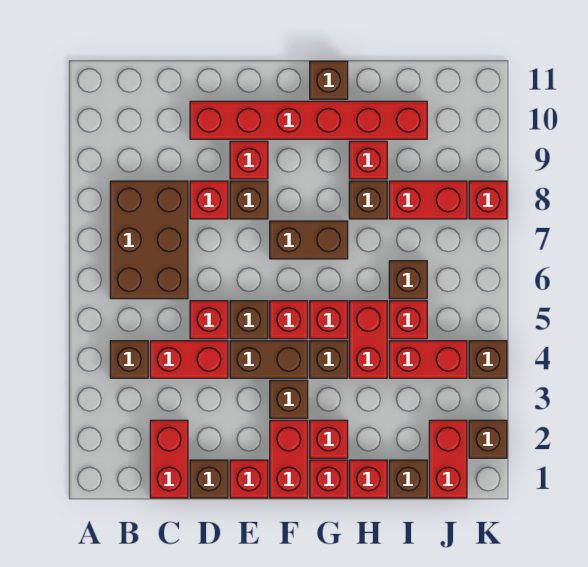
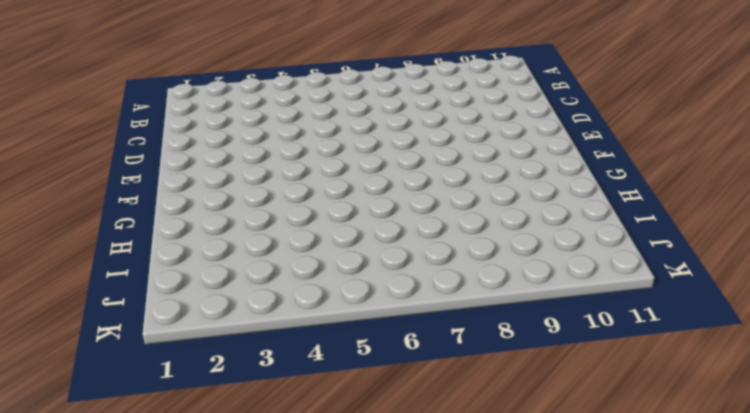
none -> brown 1x1 brick [110,341,148,378]
none -> brown 2x3 brick [110,181,188,299]
none -> red 1x2 brick [150,420,188,498]
none -> red 1x2 brick [150,341,228,378]

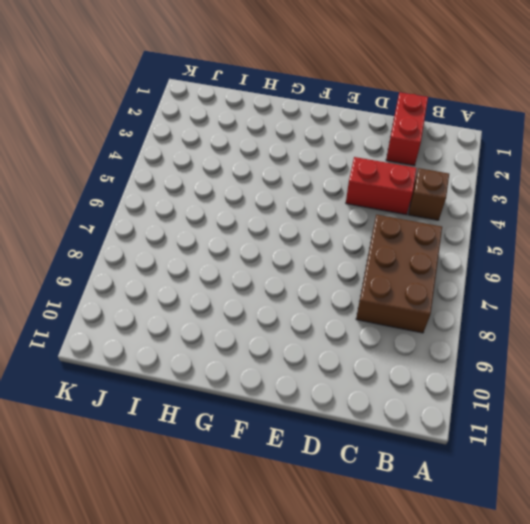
none -> brown 1x1 brick [190,460,228,498]
none -> red 1x1 brick [190,301,228,339]
none -> red 1x1 brick [190,181,228,219]
none -> red 1x6 brick [190,101,427,139]

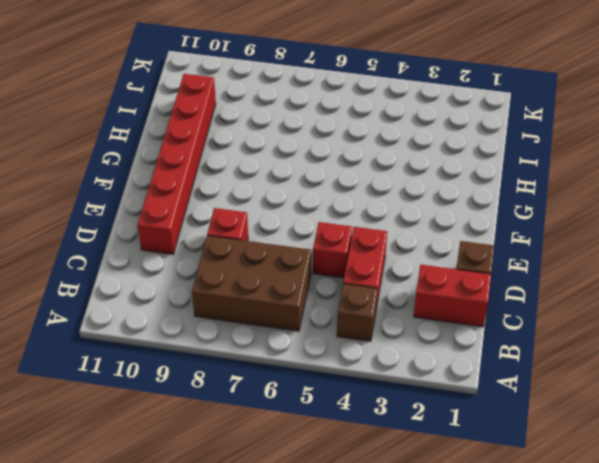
none -> red 1x1 brick [230,460,268,498]
none -> brown 1x2 brick [230,341,308,378]
none -> brown 1x1 brick [230,301,268,339]
none -> brown 1x1 brick [230,181,268,219]

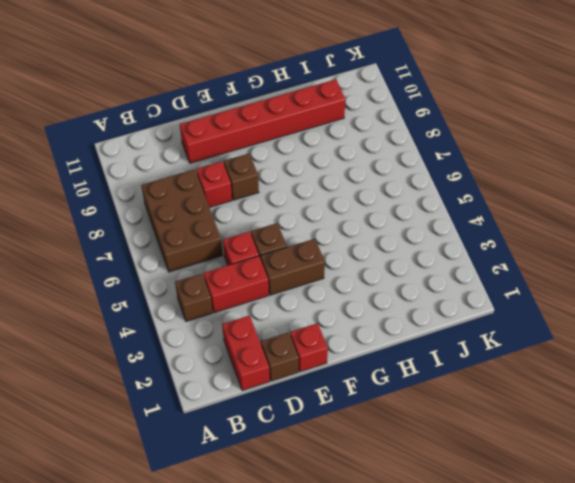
none -> red 1x1 brick [230,141,268,179]
none -> red 1x2 brick [270,420,308,498]
none -> brown 1x1 brick [270,380,308,418]
none -> red 1x1 brick [270,301,308,339]

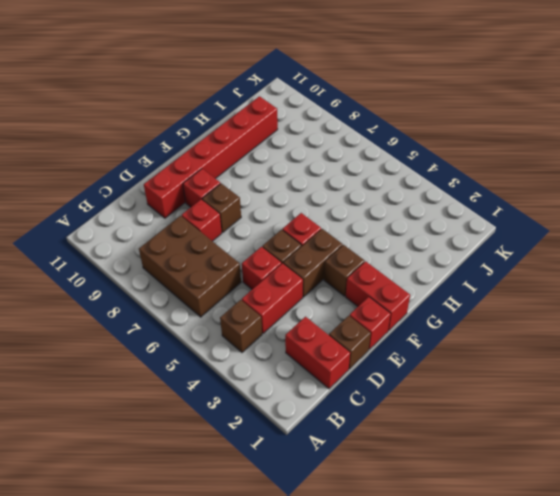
none -> brown 1x2 brick [270,221,348,259]
none -> red 1x1 brick [310,460,348,498]
none -> red 1x1 brick [310,420,348,458]
none -> brown 1x1 brick [310,341,348,378]

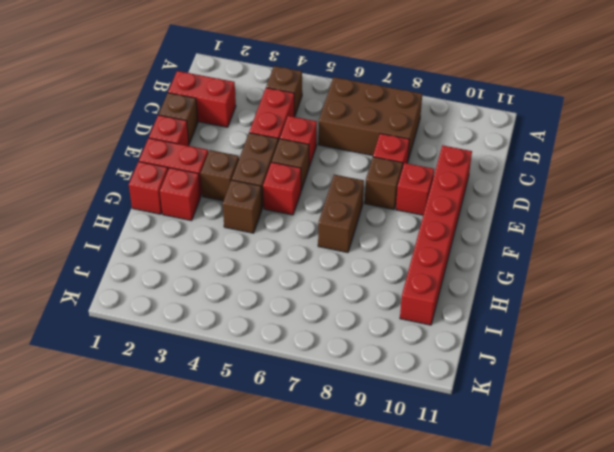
none -> red 1x1 brick [310,301,348,339]
none -> brown 1x1 brick [310,61,348,99]
none -> red 1x1 brick [349,460,387,498]
none -> red 1x2 brick [349,301,387,378]

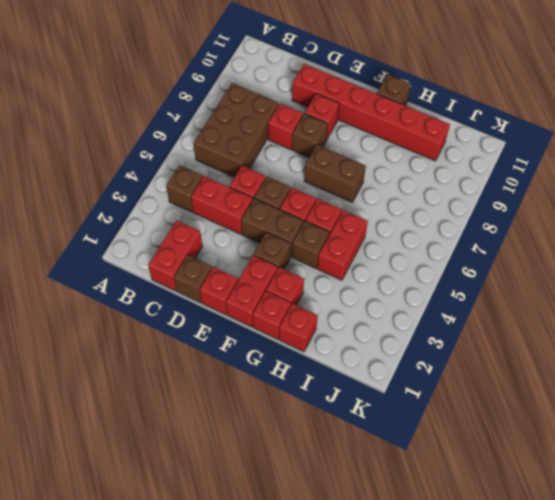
none -> brown 1x1 brick [349,181,387,219]
none -> red 1x1 brick [349,141,387,179]
none -> brown 1x1 brick [389,460,427,498]
none -> red 1x2 brick [389,341,467,378]

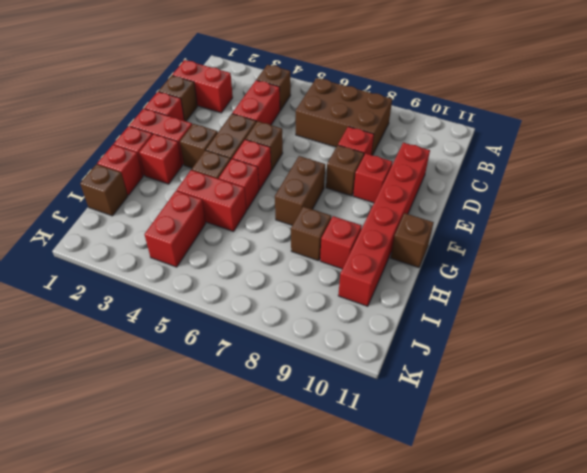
none -> red 1x1 brick [190,301,228,339]
none -> red 1x1 brick [389,301,427,339]
none -> brown 1x1 brick [389,261,427,299]
none -> red 1x2 brick [389,181,467,219]

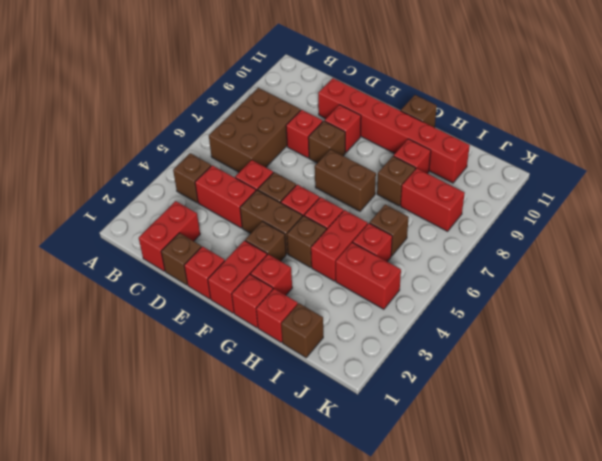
none -> red 1x2 brick [429,420,467,498]
none -> brown 1x1 brick [469,420,507,458]
none -> brown 1x1 brick [469,341,507,378]
none -> red 1x1 brick [469,181,507,219]

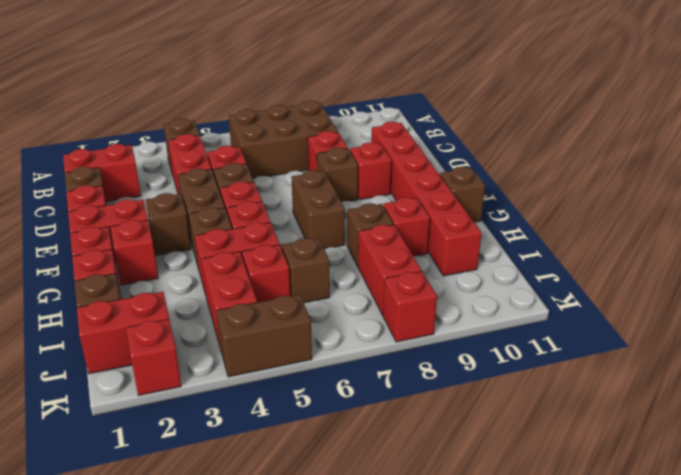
red 1x1 brick [126,319,181,396] -> brown 1x1 brick [469,420,507,458]
brown 1x2 brick [216,294,312,377] -> brown 1x1 brick [469,341,507,378]

